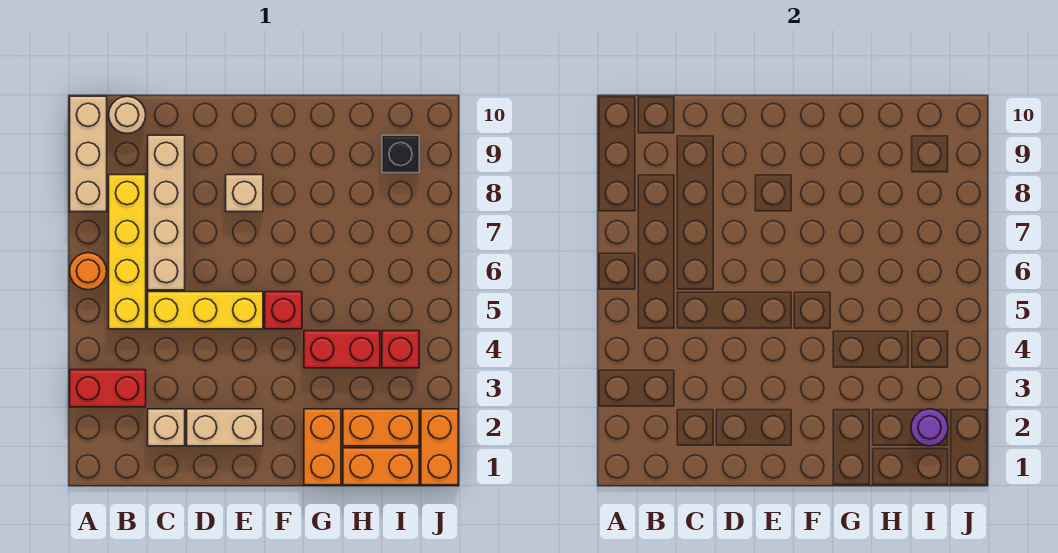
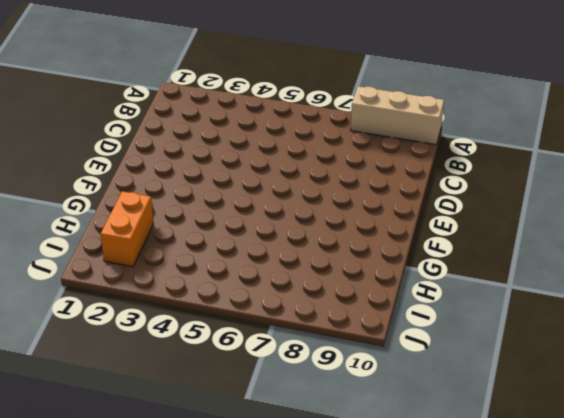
none -> red 1x2 brick [70,370,146,407]
none -> orange 1x1 round brick [70,253,107,290]
none -> yellow 1x4 brick [109,175,146,329]

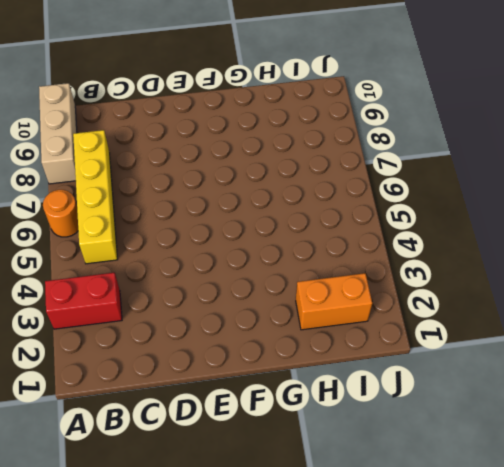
none -> tan 1x1 round brick [109,96,146,134]
none -> tan 1x1 brick [148,409,185,446]
none -> yellow 1x3 brick [148,292,263,329]

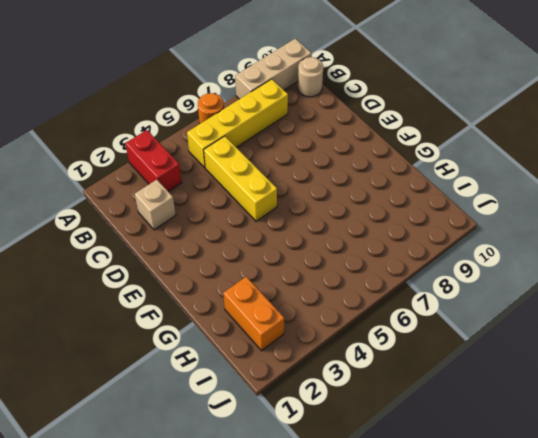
none -> tan 1x4 brick [148,135,185,290]
none -> tan 1x2 brick [187,409,263,446]
none -> tan 1x1 brick [226,175,263,212]

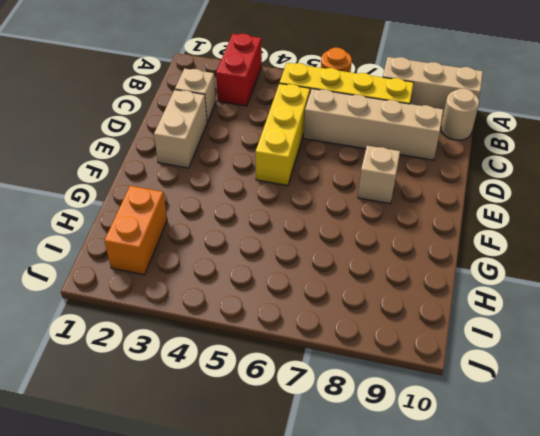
none -> red 1x1 brick [265,292,302,329]
none -> orange 1x2 brick [304,409,341,485]
none -> red 1x2 brick [304,331,380,368]

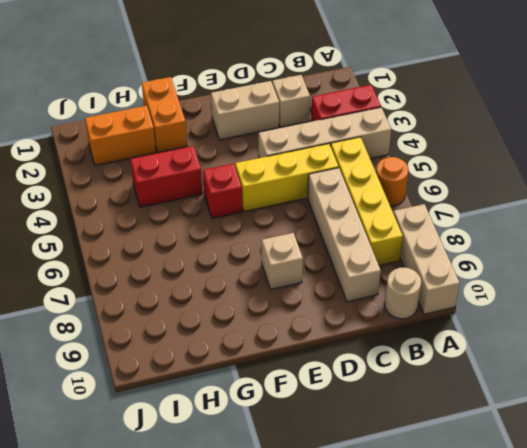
tan 1x4 brick [259,107,391,159] -> none
none -> orange 1x2 brick [343,448,419,485]
none -> red 1x1 brick [382,331,419,368]
none -> black 1x1 brick [382,135,419,173]

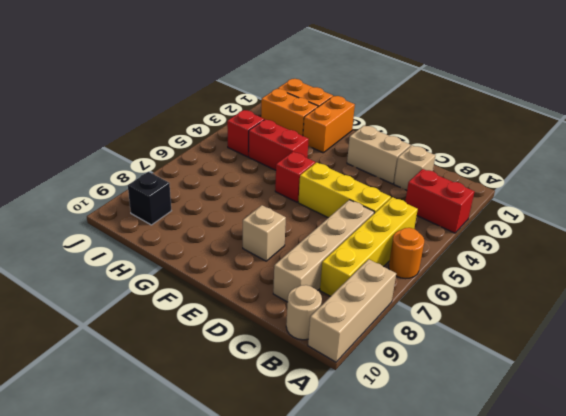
none -> orange 1x2 brick [421,409,458,485]
none -> purple 1x1 round brick [911,409,948,446]

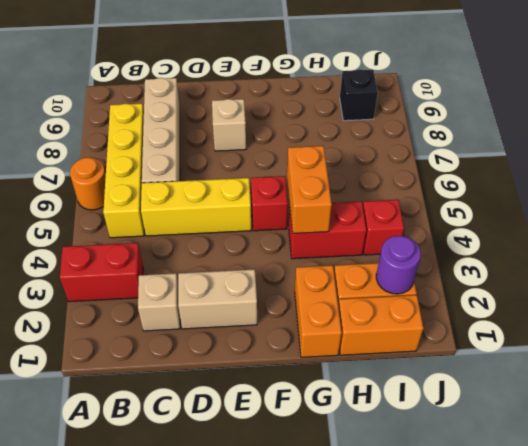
orange 1x2 brick [287,146,332,233] -> orange 1x2 brick moved to [421,409,458,485]
none -> tan 1x3 brick [70,96,107,212]
none -> tan 1x1 round brick [109,96,146,134]

